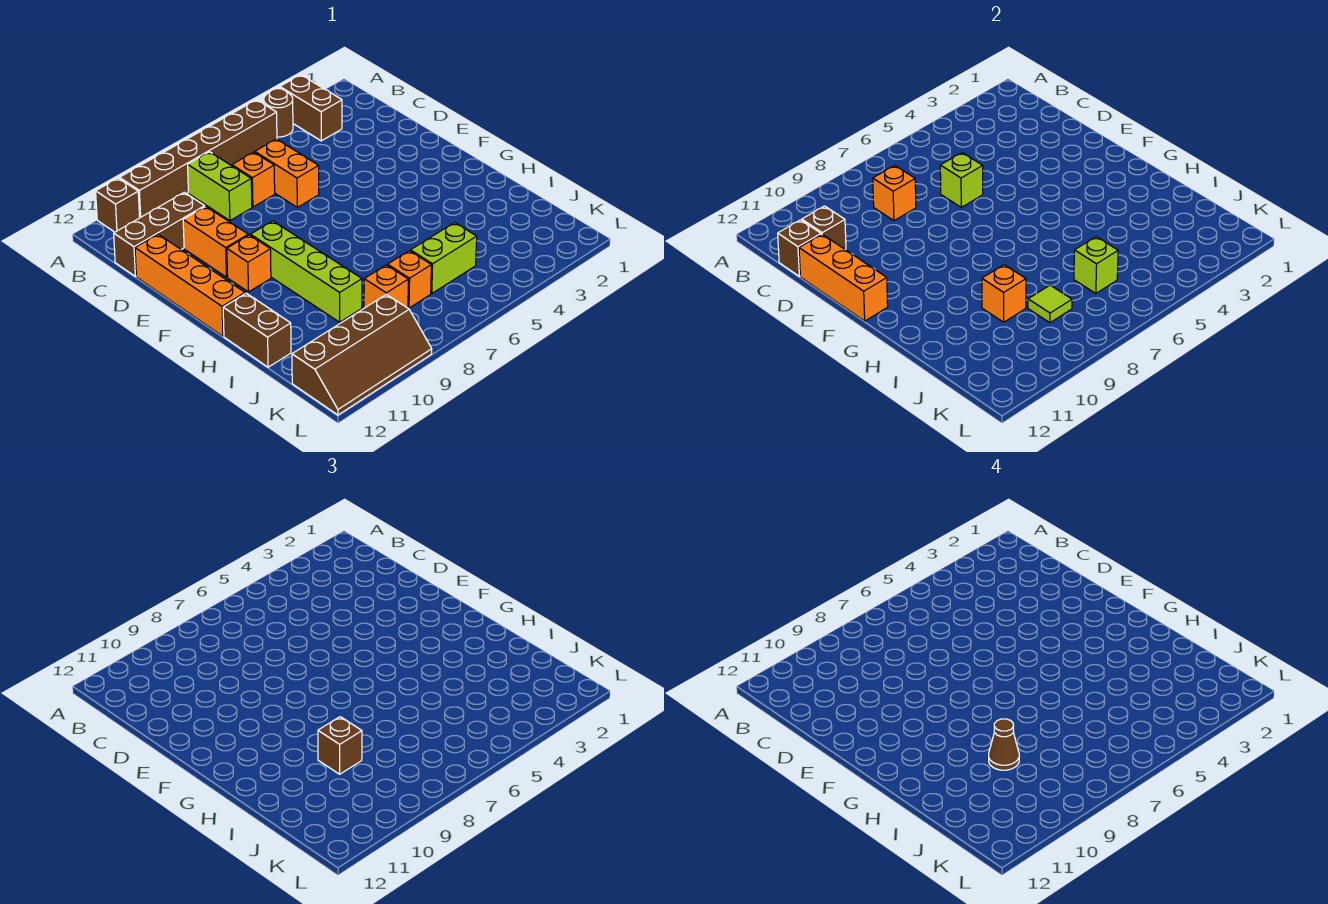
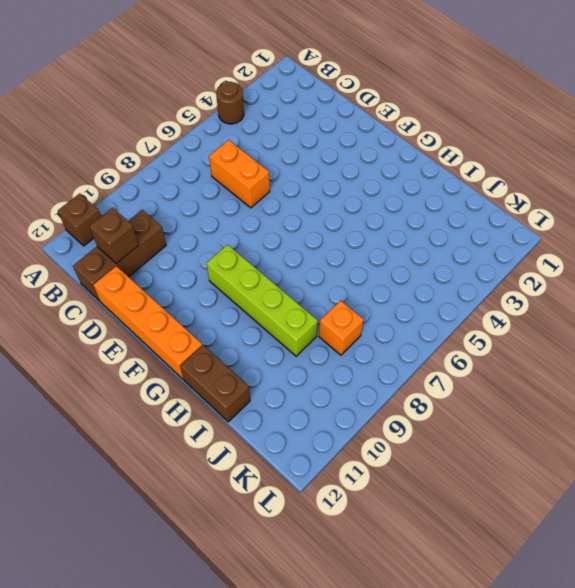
none -> brown 1x2 brick [280,75,342,141]
none -> brown 1x6 brick [120,100,277,218]
none -> lime 1x2 brick [188,152,252,221]

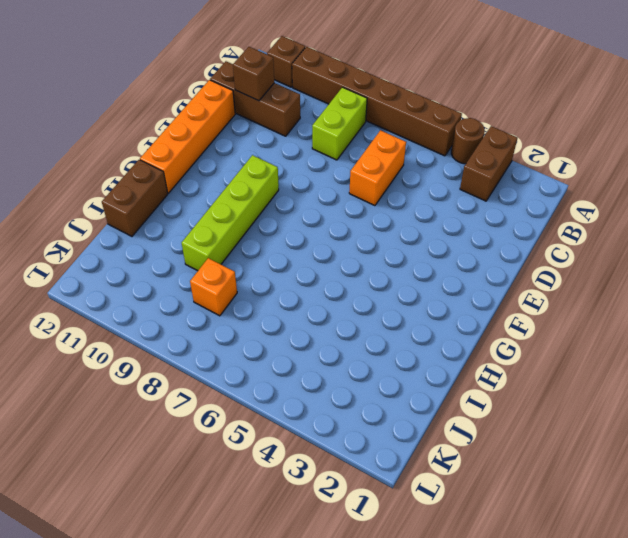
none -> orange 1x1 brick [232,152,275,207]
none -> orange 1x2 brick [183,206,248,277]
none -> orange 1x1 brick [227,235,271,292]

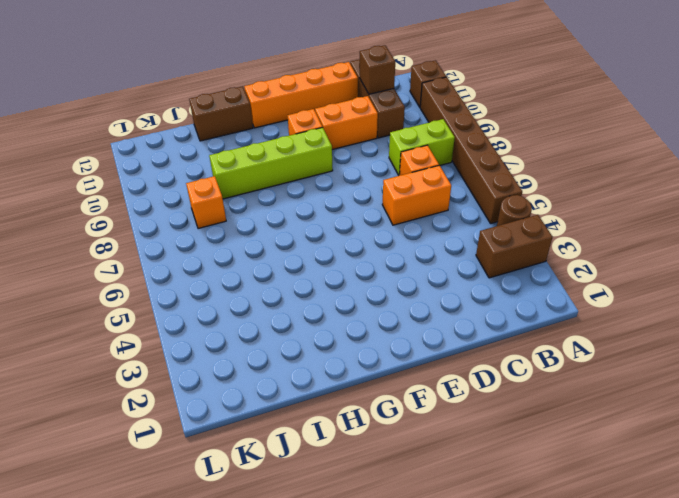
none -> lime 1x2 brick [410,223,477,294]
none -> orange 1x1 brick [387,251,431,308]
none -> brown 2x4 slope [292,294,432,415]

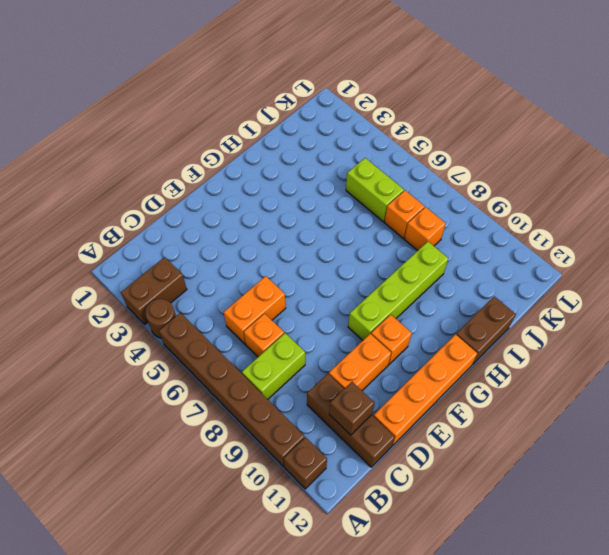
none -> brown 2x4 slope [292,294,432,415]
none -> orange 1x1 brick [873,166,916,221]
none -> brown 1x1 brick [778,220,821,276]

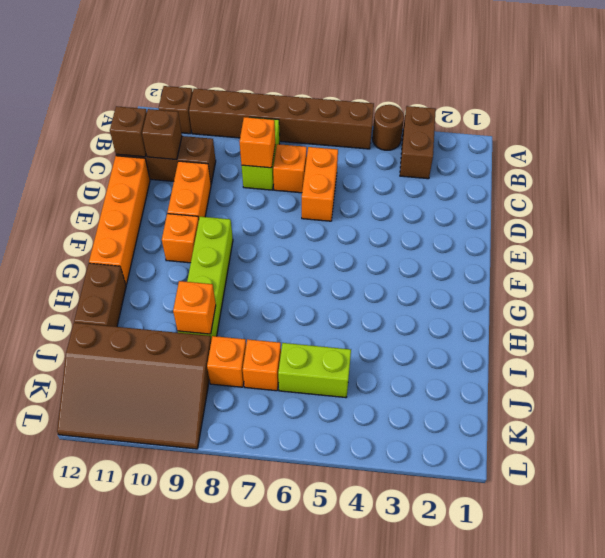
brown 3x4 slope [57,323,211,449] -> brown 2x4 slope [292,294,432,415]
none -> lime 1x1 brick [940,153,983,207]
none -> orange 1x3 brick [799,234,888,321]
none -> lime 1x1 brick [1074,237,1118,294]

